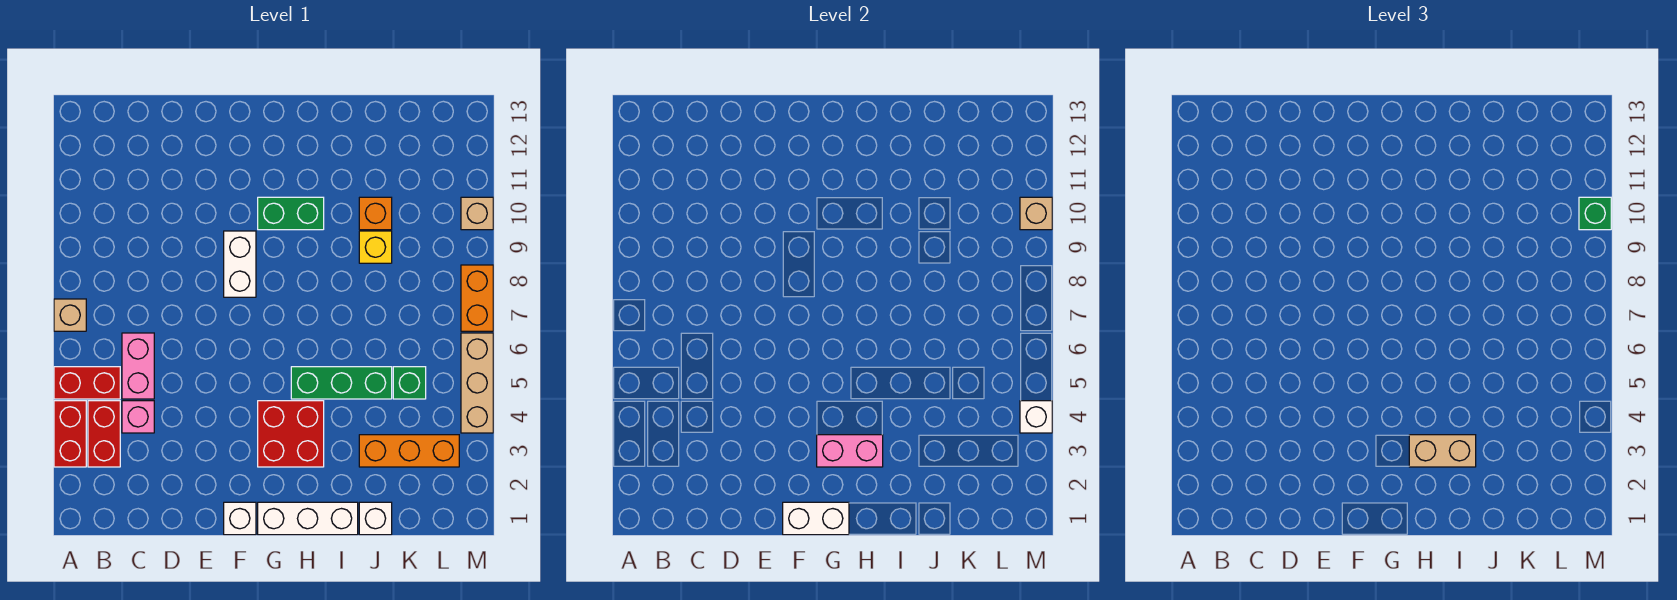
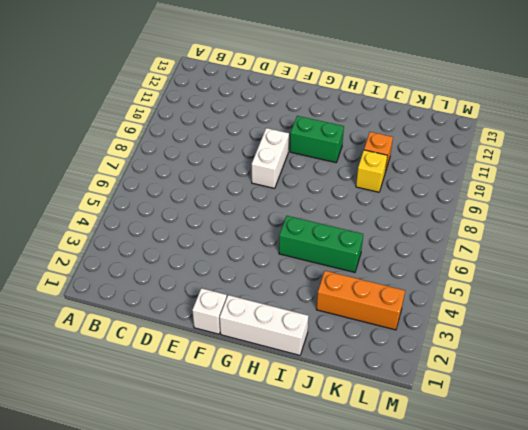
none -> red 1x2 brick [54,401,86,467]
none -> red 1x2 brick [54,367,120,399]
none -> tan 1x1 brick [54,299,86,331]

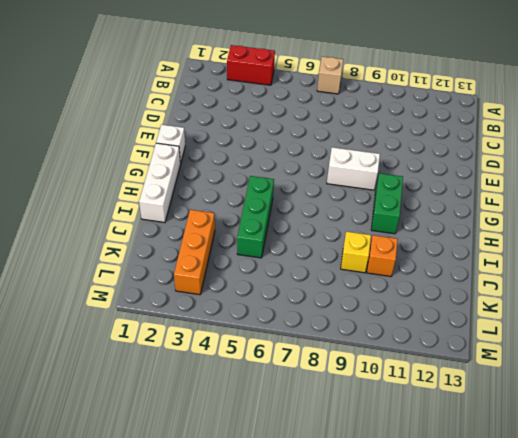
none -> red 1x2 brick [54,367,120,399]
none -> red 1x2 brick [88,401,120,467]
none -> pink 1x1 brick [122,401,154,433]

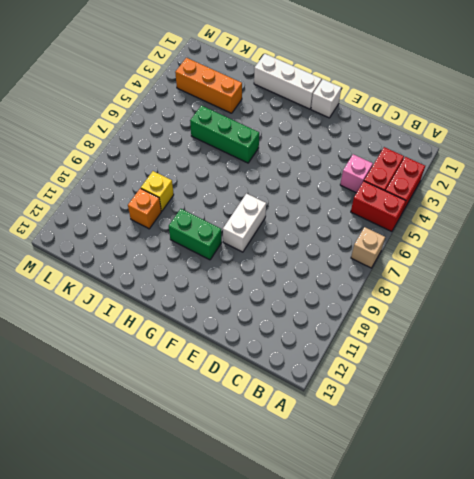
none -> pink 1x2 brick [122,333,154,399]
none -> red 2x2 brick [258,401,324,467]
none -> white 1x1 brick [359,502,392,535]

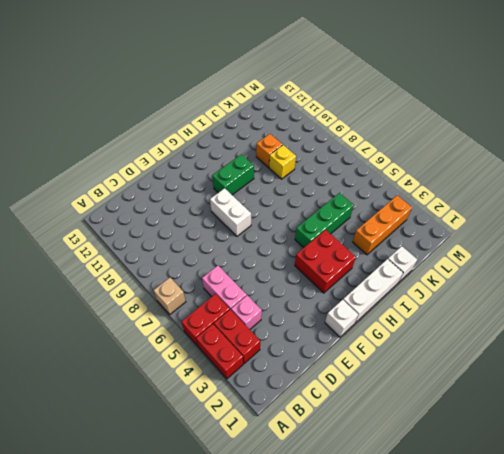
none -> green 1x1 brick [393,367,426,399]
none -> tan 1x3 brick [461,333,493,433]
none -> orange 1x2 brick [461,265,493,331]

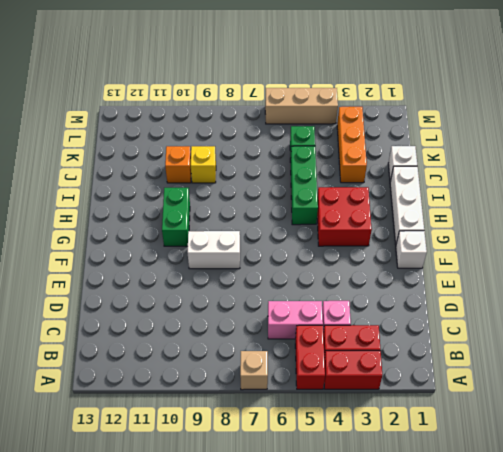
none -> orange 1x2 brick [461,265,493,331]
none -> tan 1x1 brick [461,197,493,230]
none -> white 1x2 brick [783,502,849,535]

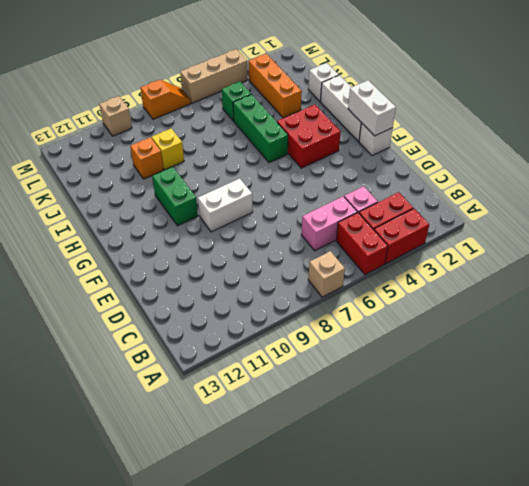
orange 1x2 slope [141,80,191,119] -> orange 1x2 brick [461,265,493,331]
none -> pink 1x2 brick [817,435,883,467]
none -> white 1x1 brick [1020,401,1052,433]
none -> tan 1x1 brick [1020,197,1052,230]

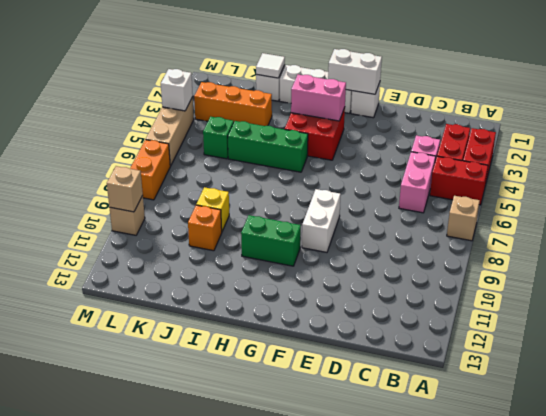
white 1x1 tile [256,53,285,78] -> none
none -> tan 1x2 brick [1409,435,1476,467]
none -> green 1x1 brick [1579,197,1611,230]

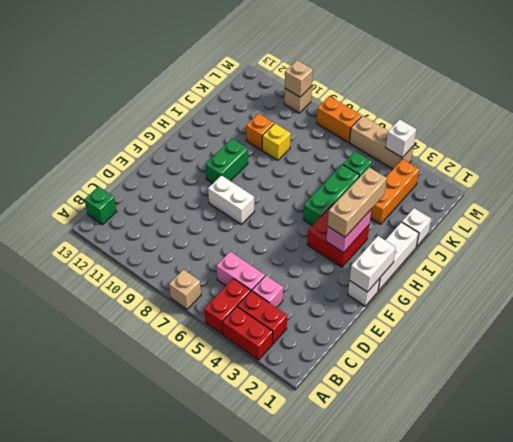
green 1x1 brick [84,186,117,225] -> green 1x1 brick moved to [1579,197,1611,230]
tan 1x3 brick [328,167,387,237] -> tan 1x2 brick [1409,435,1476,467]

